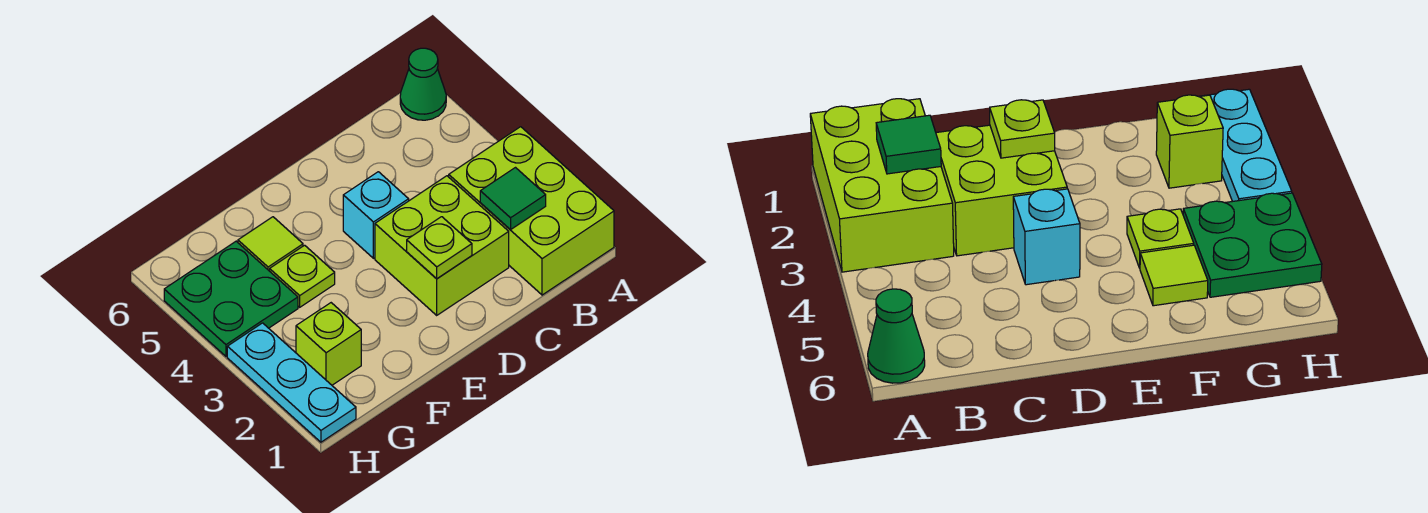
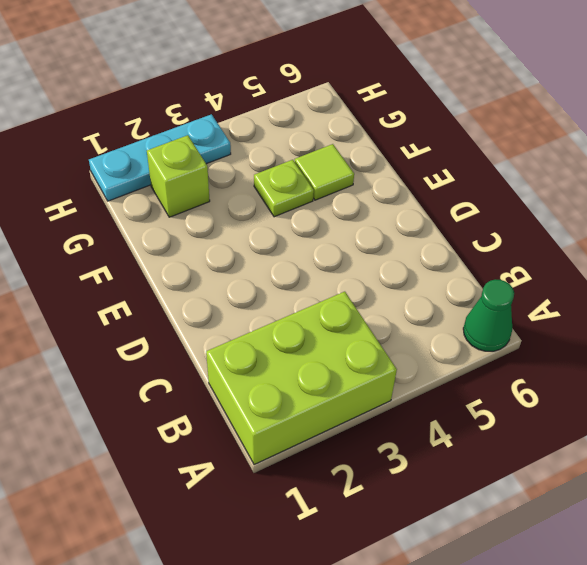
none -> lime 2x2 brick [375,176,509,315]
none -> cyan 1x1 brick [343,172,409,258]

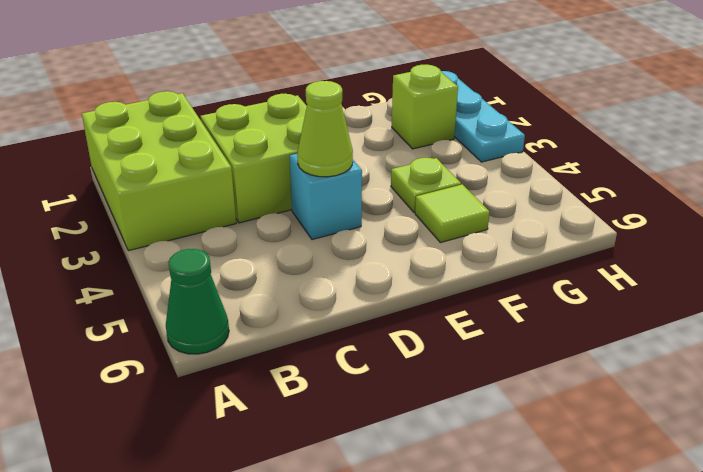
lime 1x1 cone [297,81,353,177] -> none
none -> green 2x2 plate [164,241,298,356]
none -> green 1x1 tile [480,168,546,230]

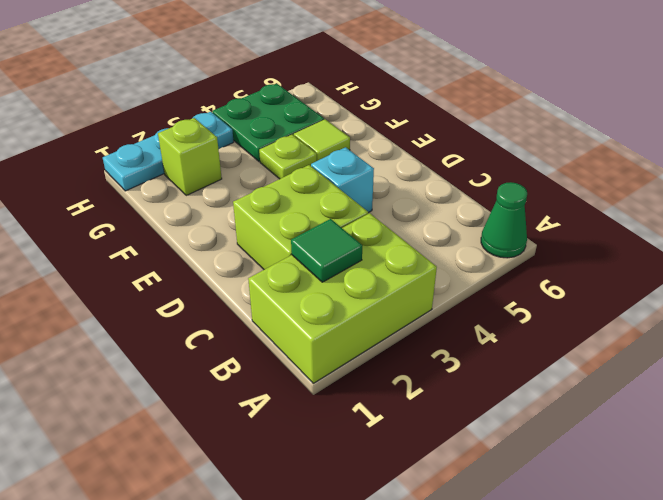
none -> lime 1x1 plate [407,217,472,279]

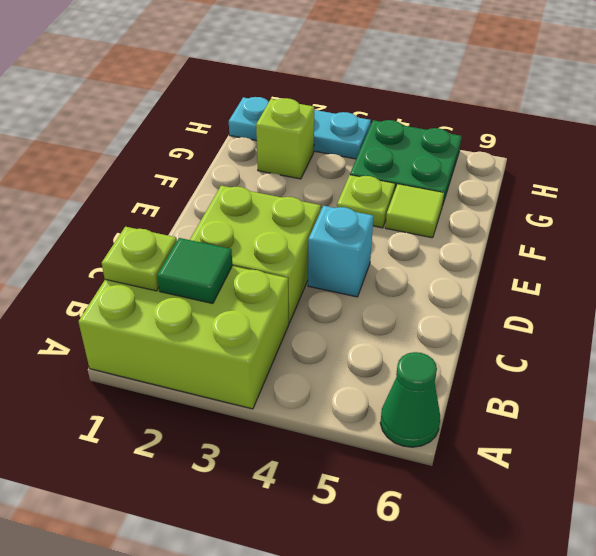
lime 1x1 plate [102,227,177,291] -> lime 1x1 plate moved to [407,217,472,279]

